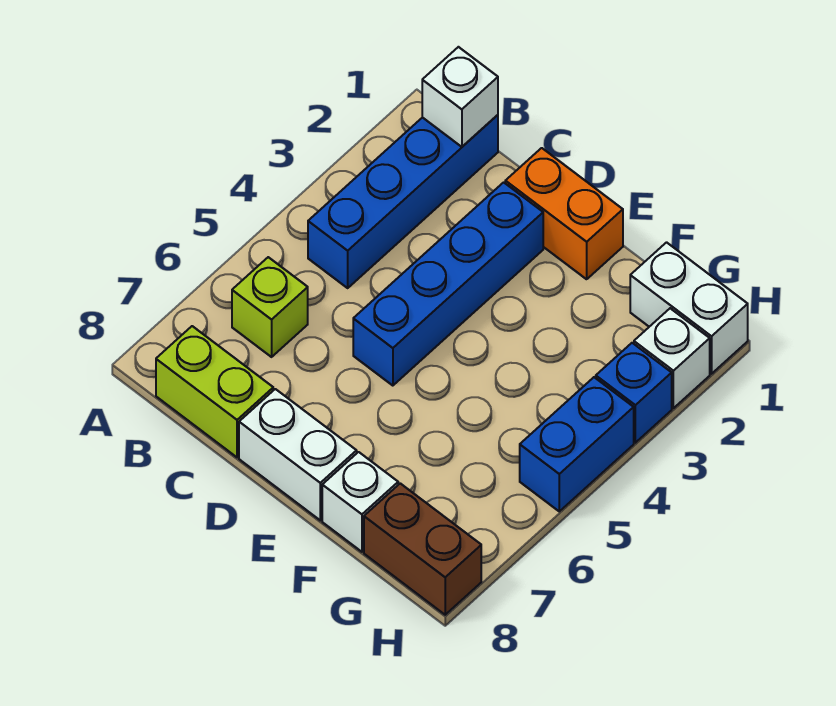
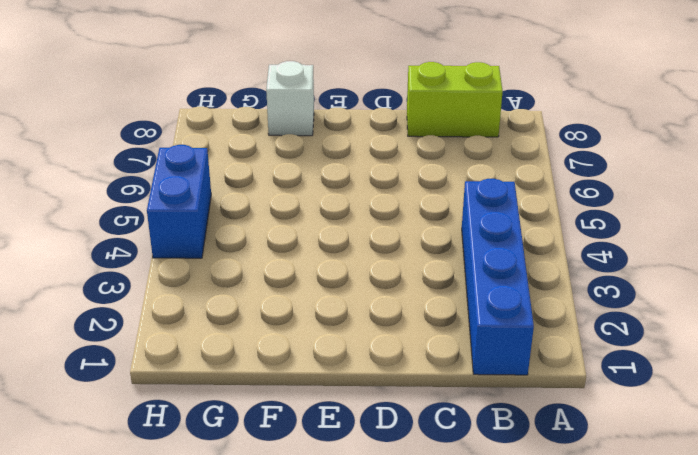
none -> lime 1x1 brick [232,257,308,357]
none -> orange 1x2 brick [505,148,623,279]
none -> blue 1x4 brick [353,182,543,386]

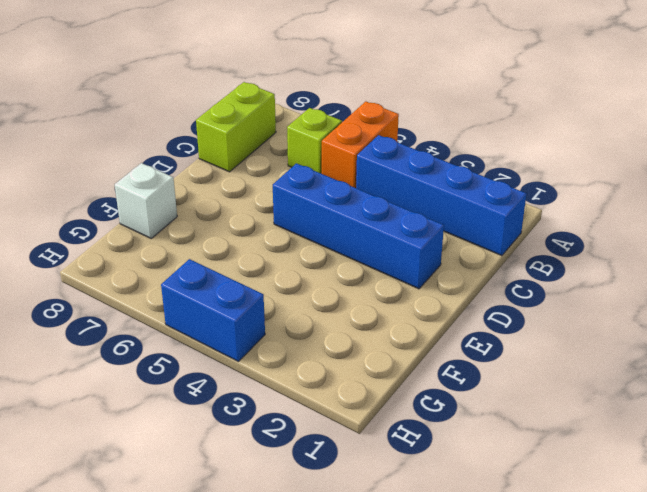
orange 1x2 brick [322,102,399,188] -> orange 1x2 brick moved to [505,148,623,279]
none -> white 1x2 brick [239,389,357,520]
none -> white 1x2 brick [630,242,748,374]
none -> brown 1x2 brick [364,483,481,615]

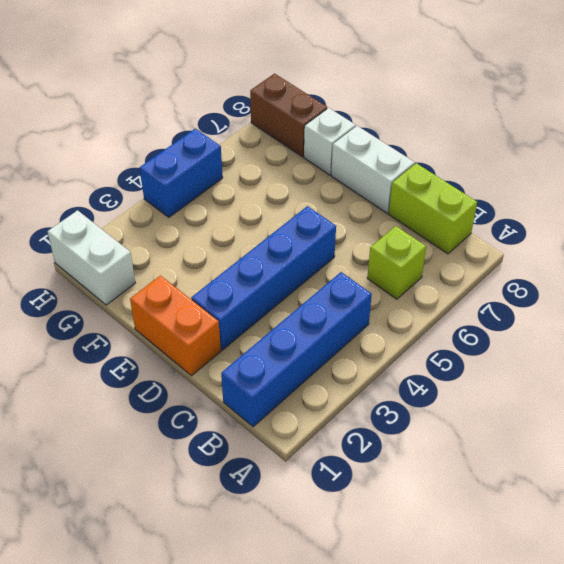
none -> white 1x1 brick [634,308,710,408]
none -> blue 1x1 brick [596,343,672,443]
none -> white 1x1 brick [422,47,498,147]

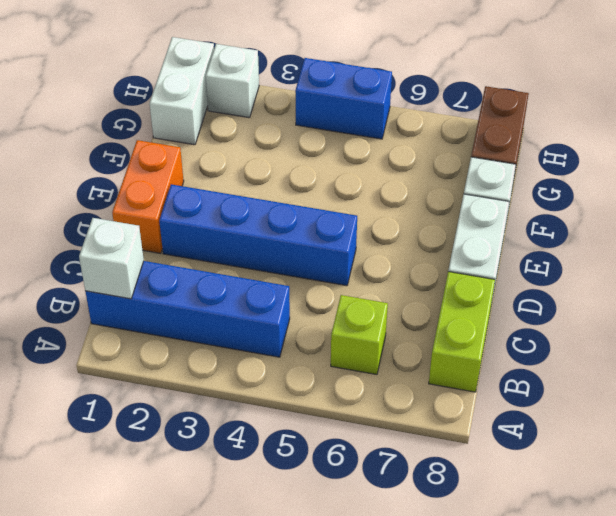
none -> blue 1x1 brick [596,343,672,443]

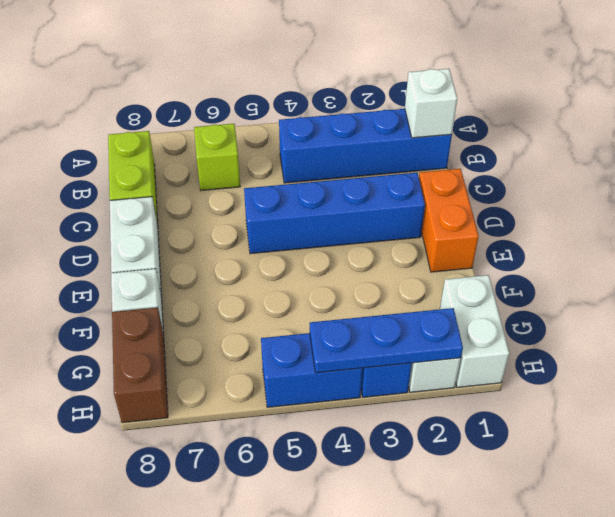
blue 1x3 plate [310,308,463,373] -> none

